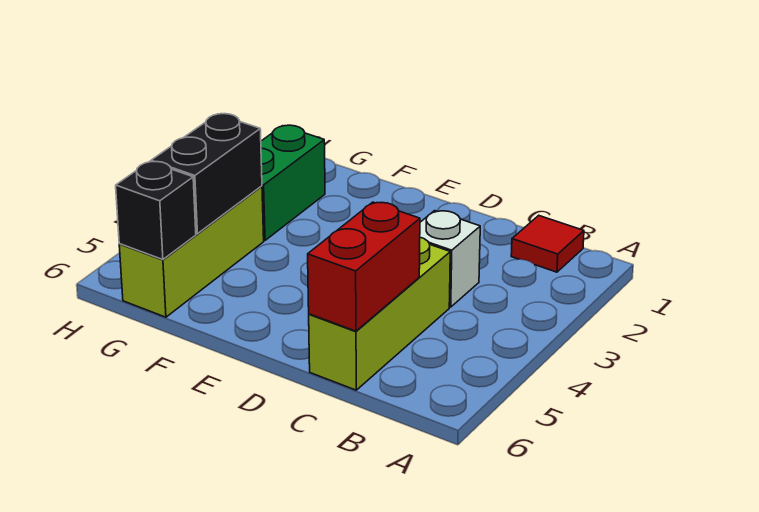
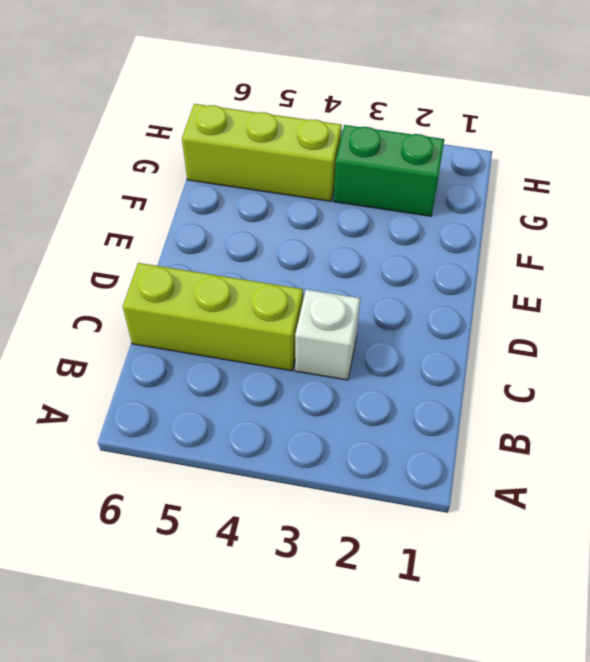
none -> red 1x1 tile [511,215,584,272]
none -> red 1x2 brick [308,202,420,331]

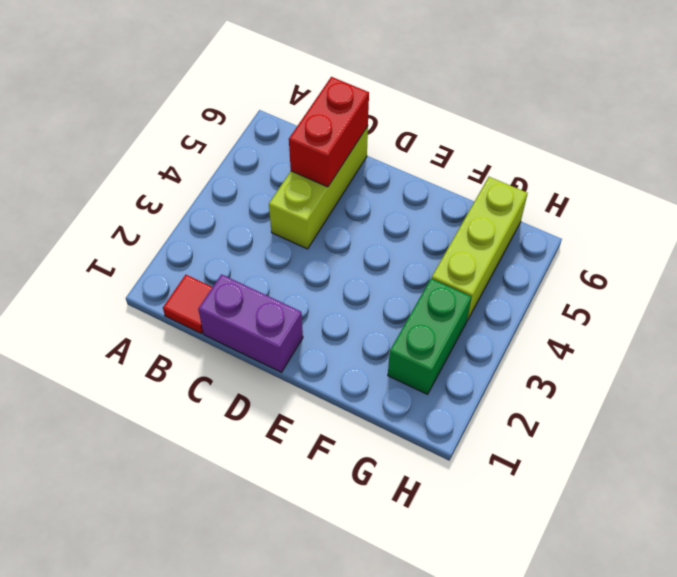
purple 1x2 brick [198,274,303,372] -> none
none -> white 1x1 brick [420,211,480,307]
none -> black 1x2 brick [151,114,262,234]

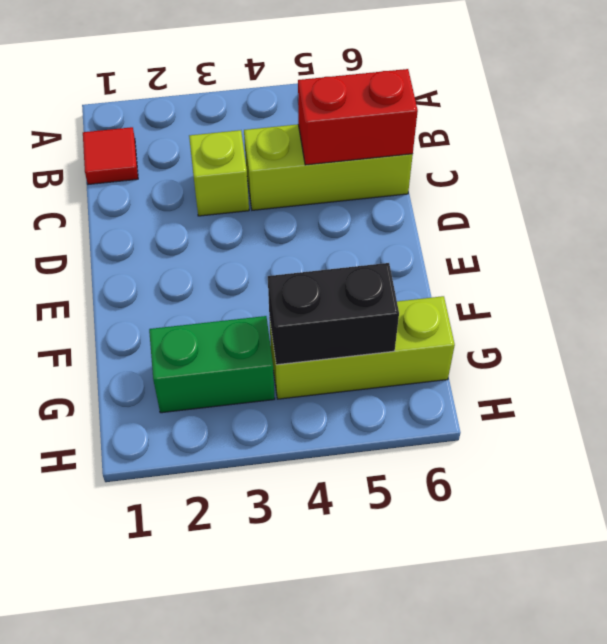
lime 1x1 brick [189,130,249,216] -> white 1x1 brick [420,211,480,307]
none -> black 1x1 brick [116,162,196,260]

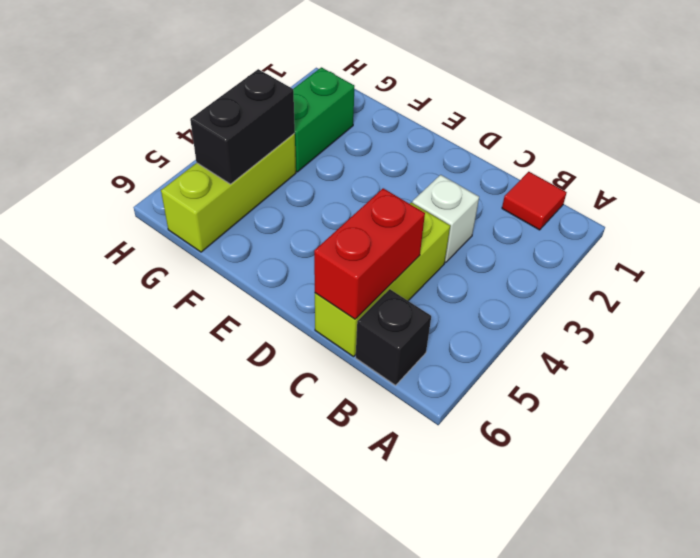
black 1x1 brick [356,289,431,385] -> black 1x1 brick moved to [116,162,196,260]

